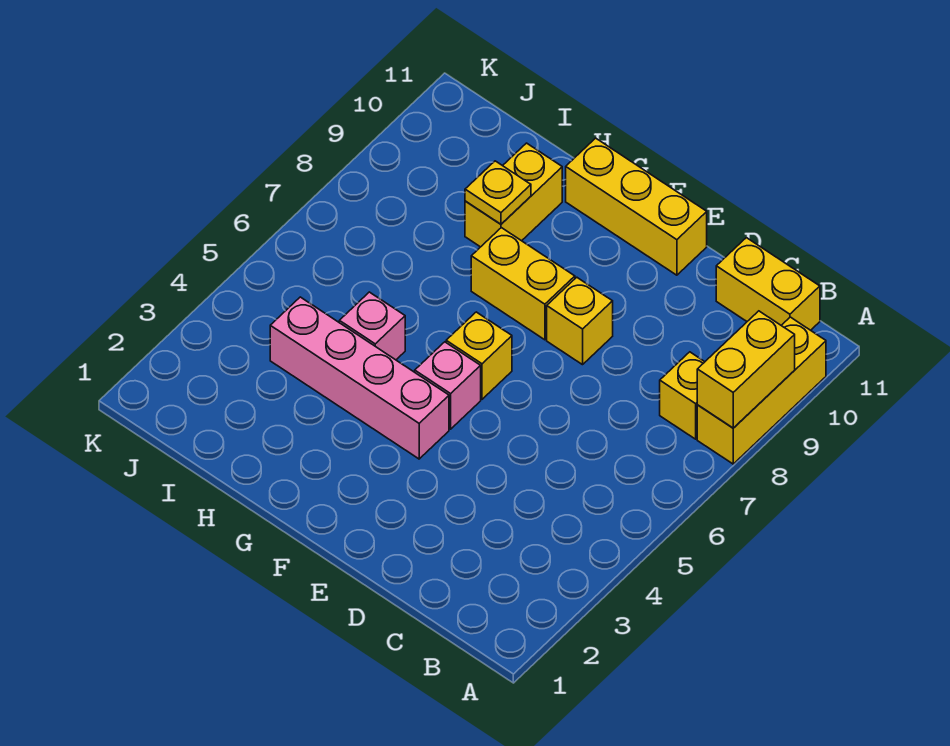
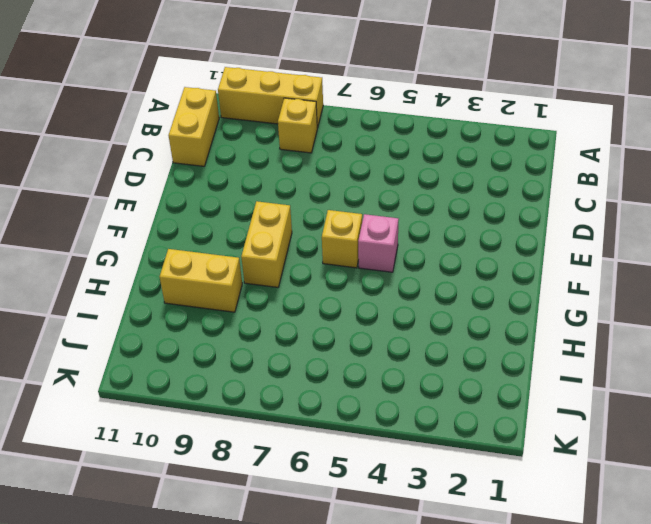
none -> yellow 1x1 brick [547,277,613,365]
none -> yellow 1x3 brick [566,138,707,275]
none -> pink 1x4 brick [270,297,449,459]

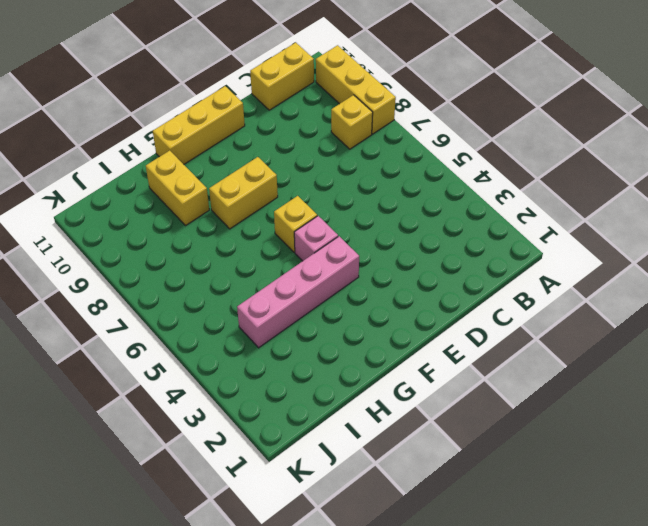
none -> yellow 1x1 brick [547,277,613,365]
none -> pink 1x1 brick [339,292,405,360]
none -> yellow 1x2 brick [697,311,795,428]

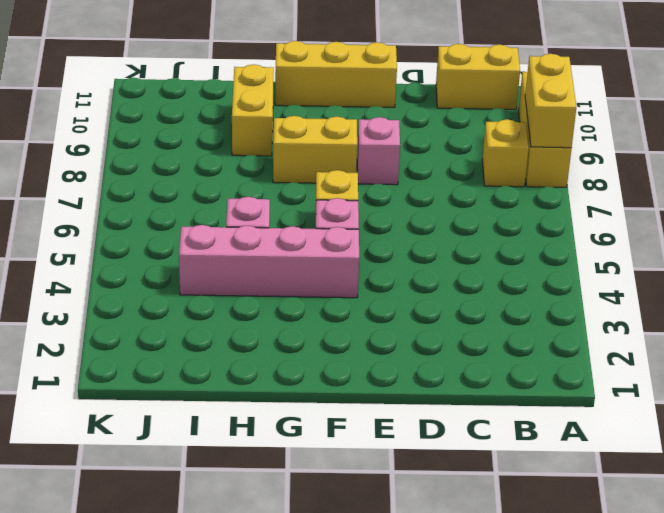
pink 1x1 brick [357,117,400,185] -> yellow 1x1 brick [547,277,613,365]
none -> yellow 1x1 plate [465,161,531,224]

